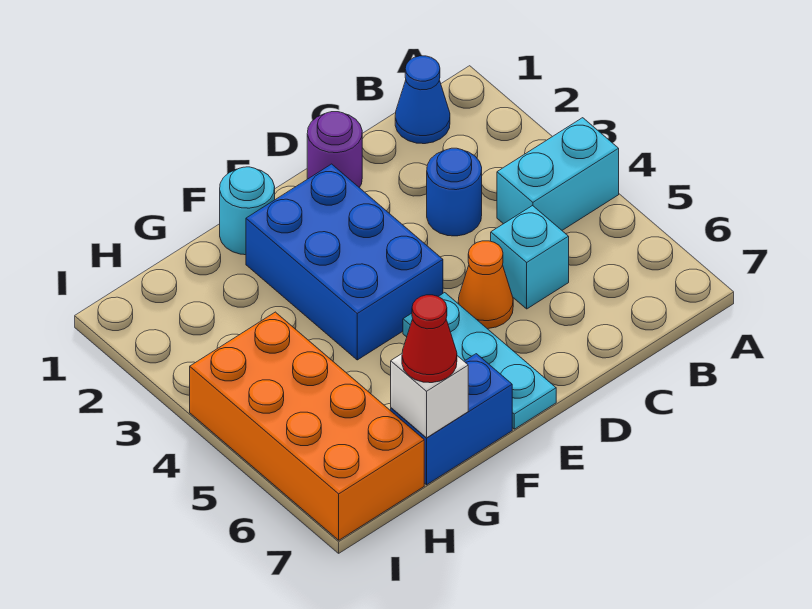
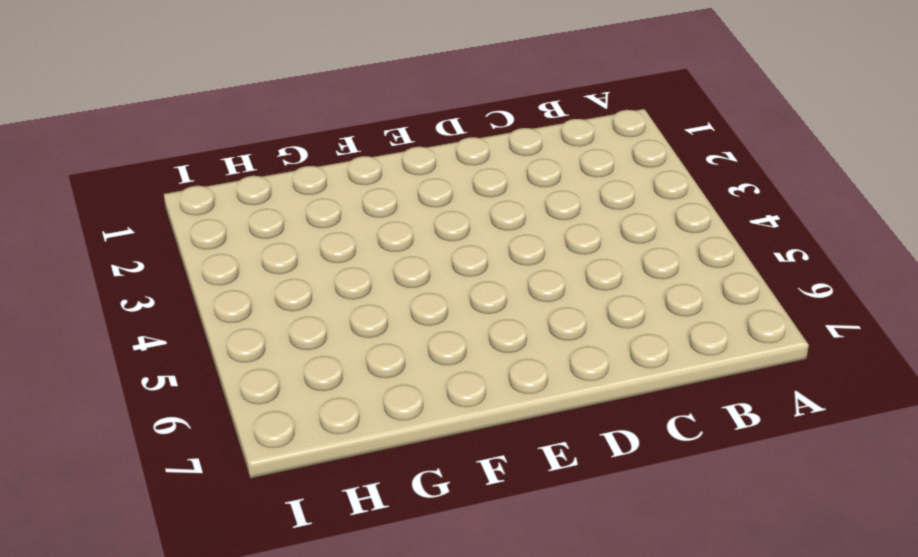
none -> cyan 1x2 brick [497,118,619,230]
none -> blue 1x1 cone [395,56,450,144]
none -> blue 1x1 round brick [427,148,482,236]

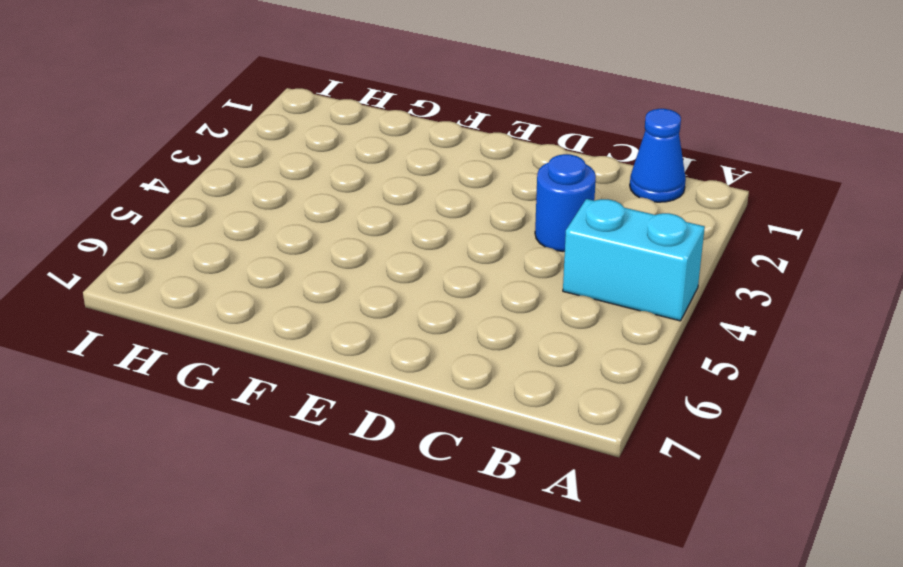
none -> cyan 1x1 brick [491,206,569,309]
none -> purple 1x1 round brick [307,112,362,188]
none -> orange 1x1 cone [458,241,513,329]

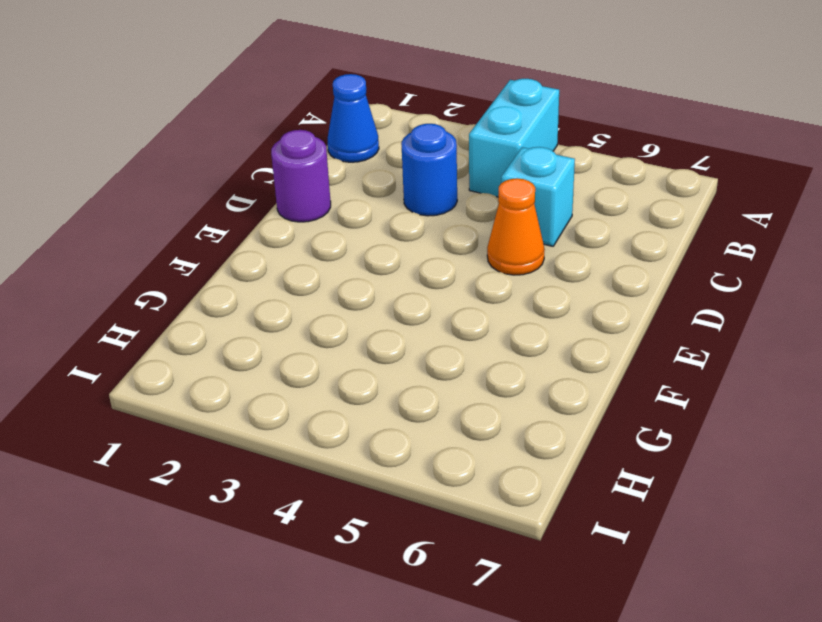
none -> blue 2x3 brick [246,164,443,360]
none -> cyan 1x3 plate [403,293,556,429]
none -> cyan 1x1 round brick [220,167,275,255]

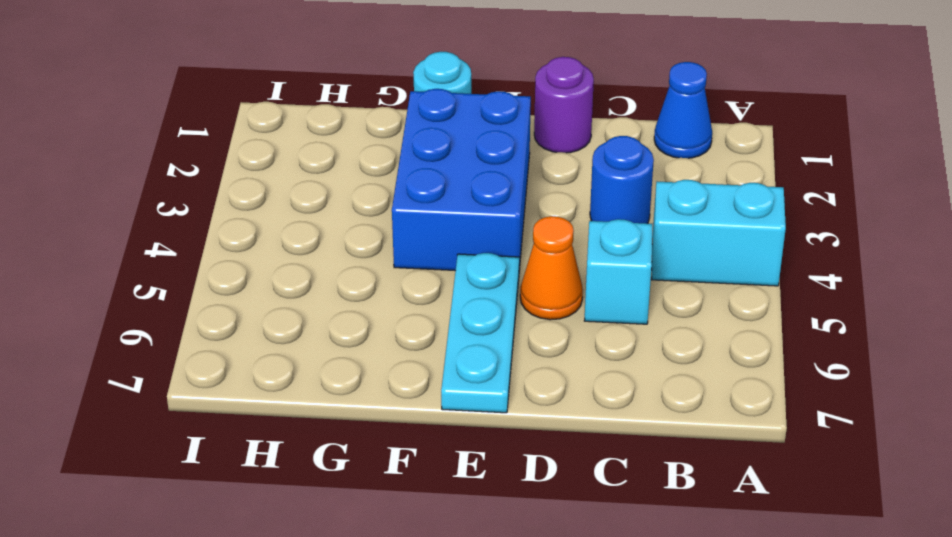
none -> blue 1x2 brick [391,354,512,485]
none -> orange 2x4 brick [190,312,424,540]
none -> white 1x1 brick [391,354,468,438]

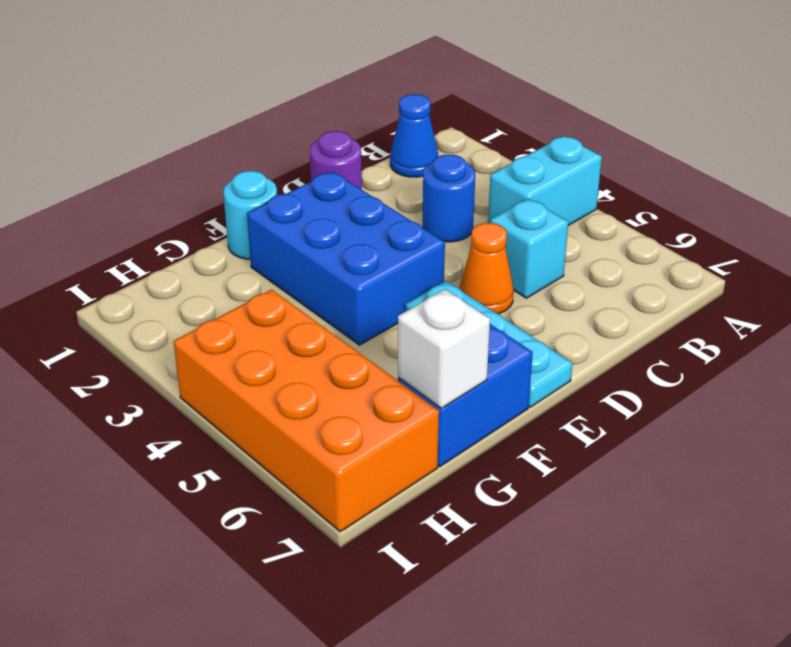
none -> red 1x1 cone [402,295,457,383]

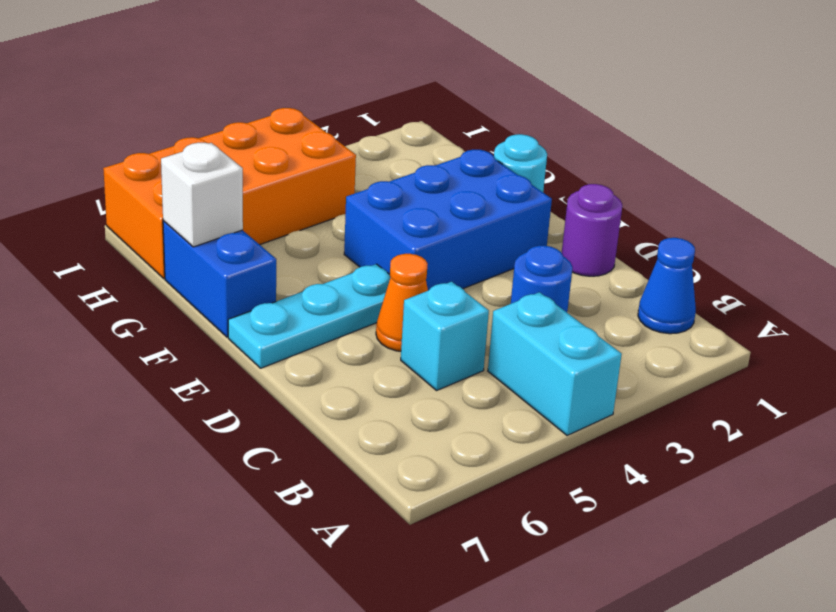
none -> red 1x1 cone [402,295,457,383]

